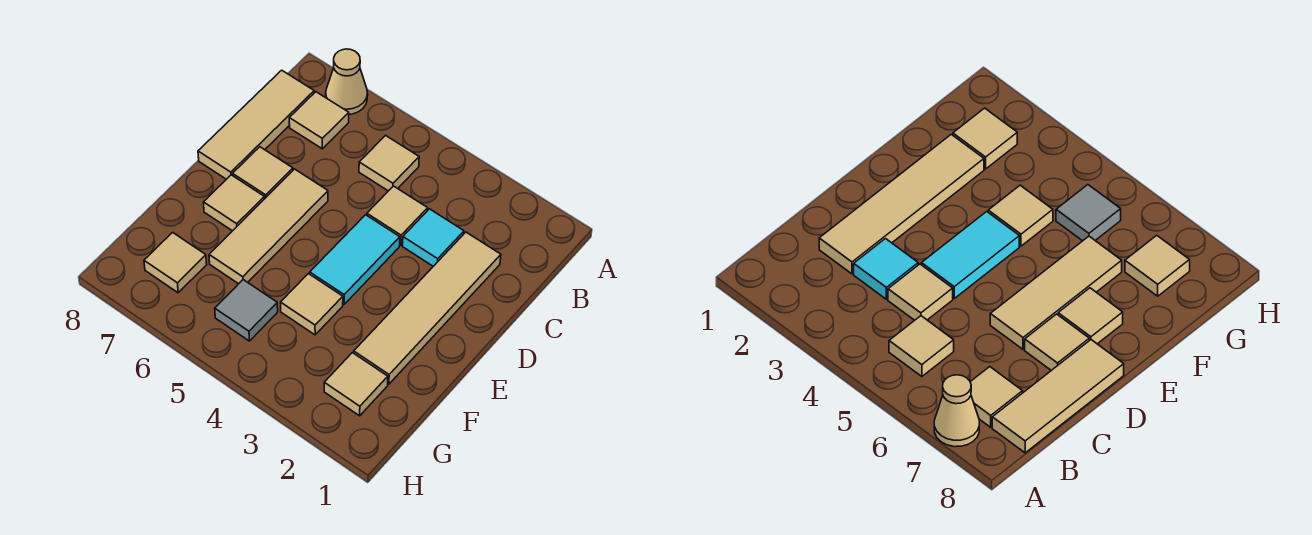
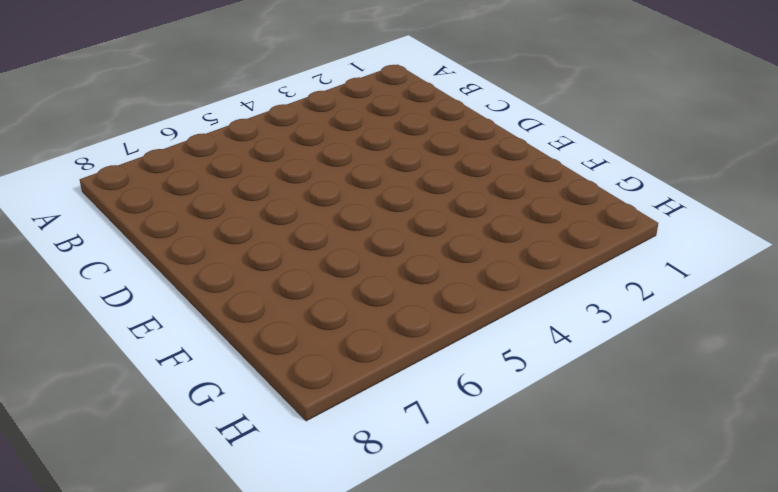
none -> tan 1x1 cone [326,49,368,114]
none -> tan 1x1 tile [359,136,419,191]
none -> tan 1x1 tile [289,92,349,149]

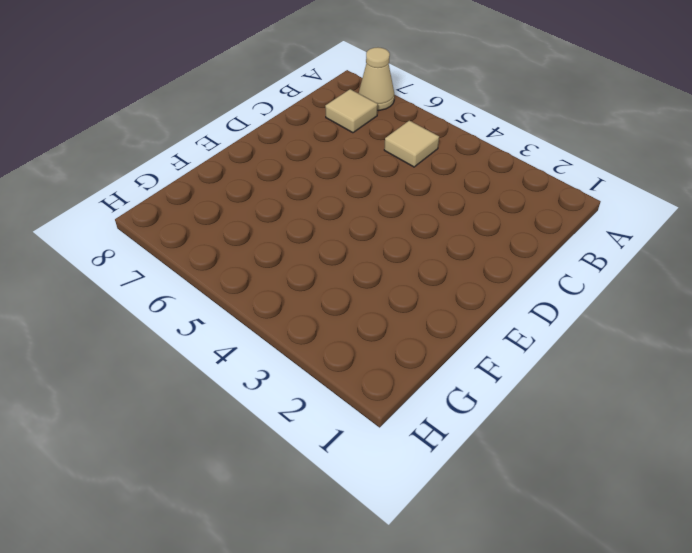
none -> tan 1x3 tile [198,70,314,179]
none -> tan 1x4 tile [354,232,501,384]
none -> cyan 1x1 tile [403,209,464,266]

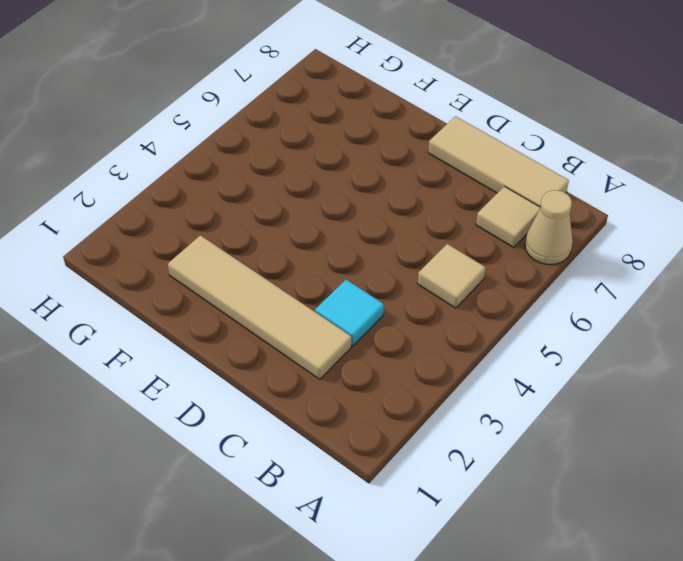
none -> tan 1x1 tile [367,186,428,245]
none -> cyan 1x2 tile [310,215,400,304]
none -> tan 1x3 tile [209,169,328,284]

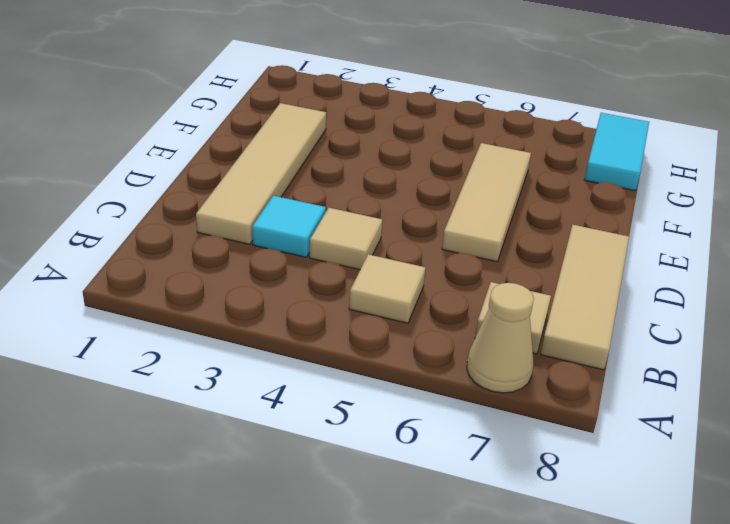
cyan 1x2 tile [584,113,649,191] -> cyan 1x2 tile moved to [310,215,400,304]
none -> tan 1x1 tile [233,147,293,199]
none -> tan 1x1 tile [204,175,264,231]
none -> tan 1x1 tile [281,274,343,335]

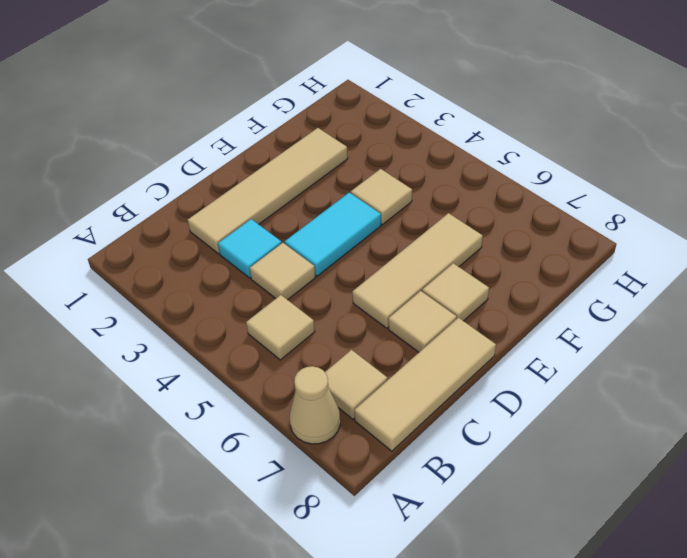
none -> tan 1x1 tile [324,353,388,416]
none -> grey 1x1 tile [215,280,278,341]
none -> tan 1x1 tile [144,232,207,293]

